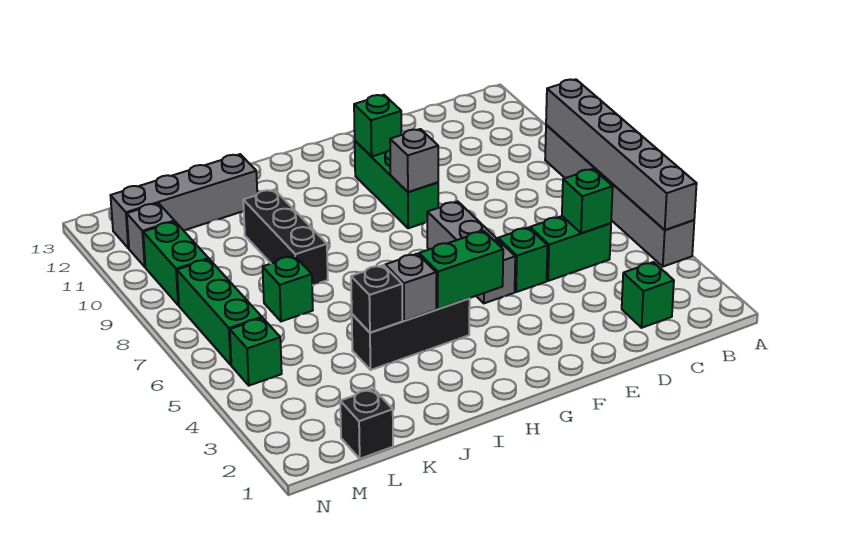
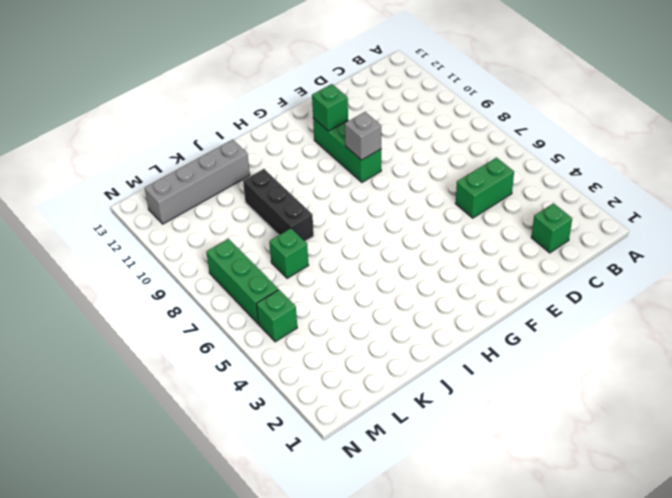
none -> grey 1x6 brick [545,125,694,267]
none -> green 1x1 brick [498,228,548,292]
none -> grey 1x3 brick [427,202,515,303]

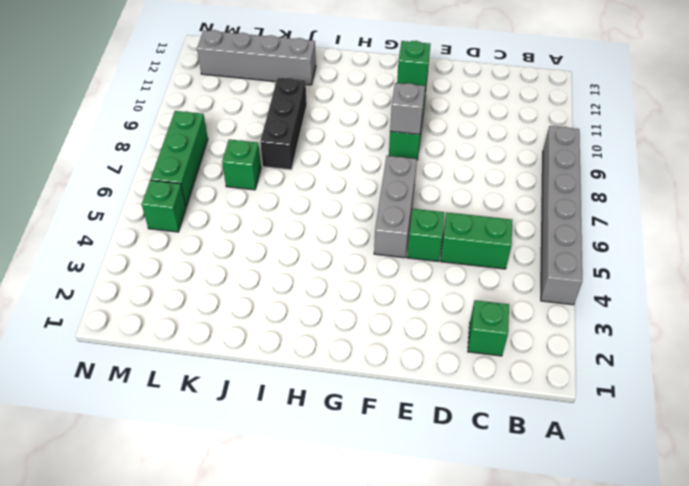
none -> black 1x3 brick [352,298,470,370]
none -> black 1x1 brick [340,389,393,459]
none -> green 1x2 brick [143,222,209,305]

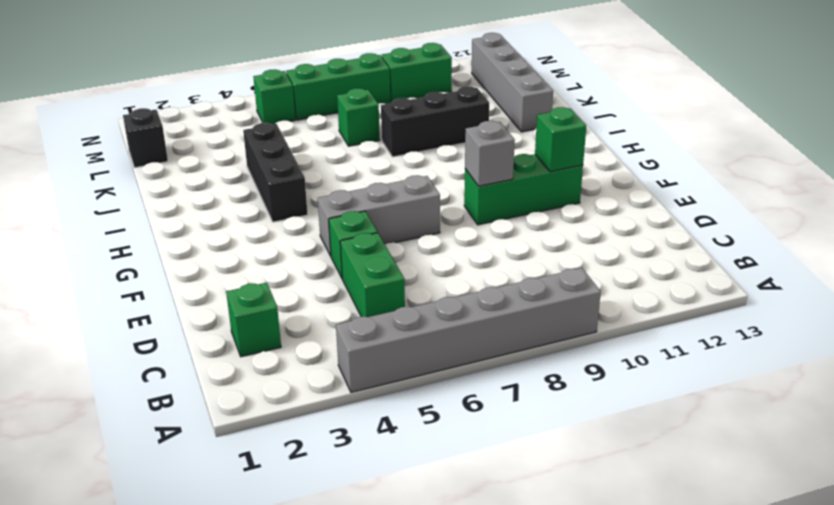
none -> grey 1x1 brick [127,203,174,267]
none -> grey 1x6 brick [546,79,697,230]
none -> green 1x1 brick [562,169,613,233]

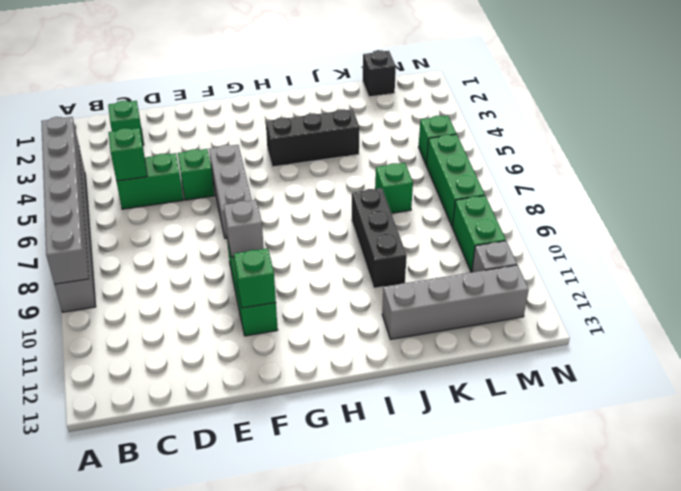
none -> green 1x2 brick [419,231,503,309]
none -> grey 1x1 brick [385,254,436,321]
none -> black 1x1 brick [351,265,402,333]

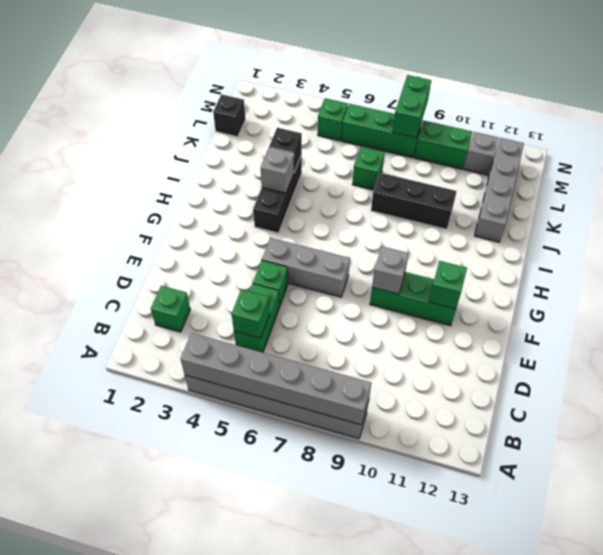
green 1x2 brick [393,75,431,138] -> green 1x2 brick moved to [419,231,503,309]

